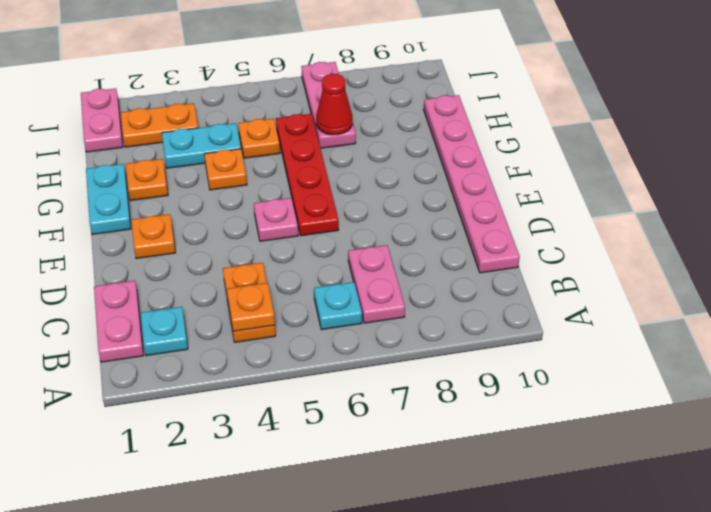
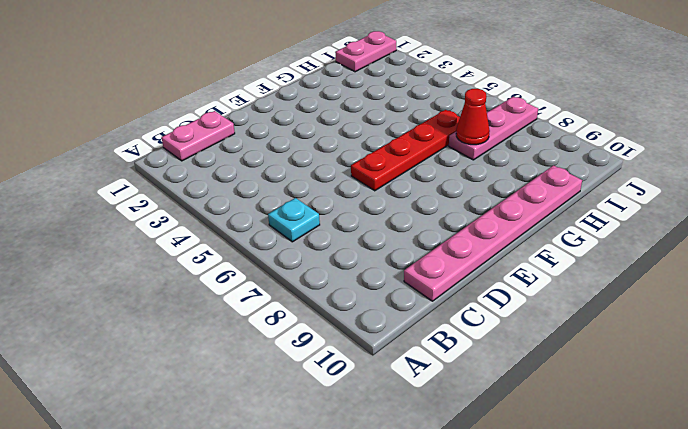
none -> cyan 1x1 plate [141,307,188,356]
none -> orange 1x2 plate [223,263,276,342]
none -> pink 1x2 plate [348,245,405,323]

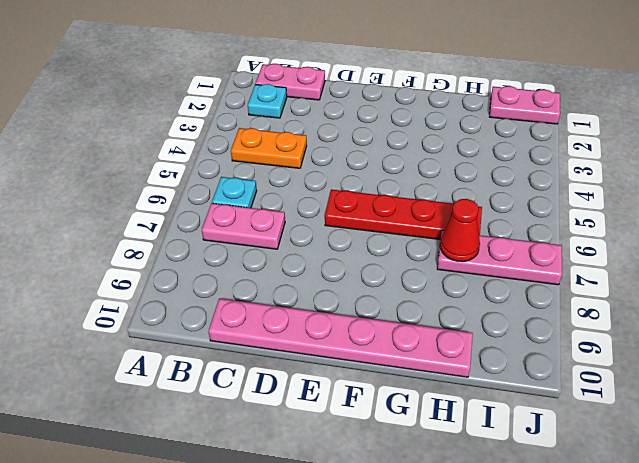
none -> orange 1x1 plate [131,214,176,259]
none -> pink 1x1 plate [254,198,298,241]
none -> cyan 1x2 plate [86,164,131,235]

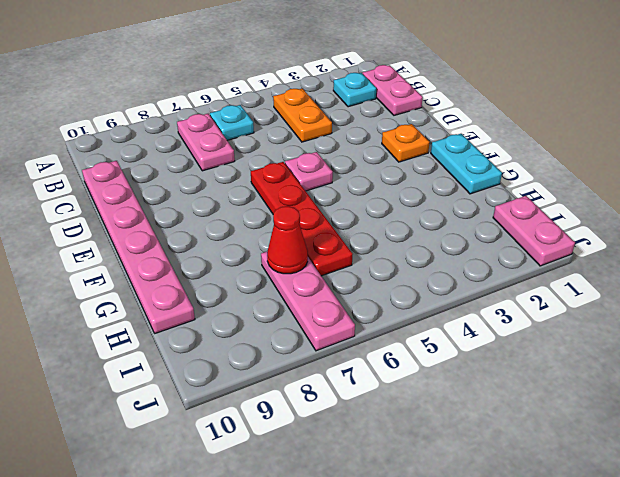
none -> orange 1x1 plate [126,159,168,200]
none -> orange 1x1 plate [204,149,247,190]
none -> cyan 1x2 plate [162,123,241,168]

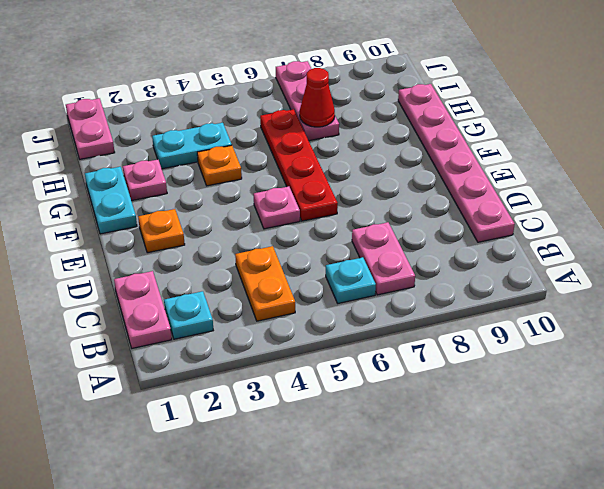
pink 1x1 plate [123,159,167,201] -> orange 1x1 plate [126,159,168,200]
none -> orange 1x1 plate [238,119,280,158]
none -> orange 1x2 plate [121,103,198,147]
none -> orange 1x1 plate [227,283,275,331]

